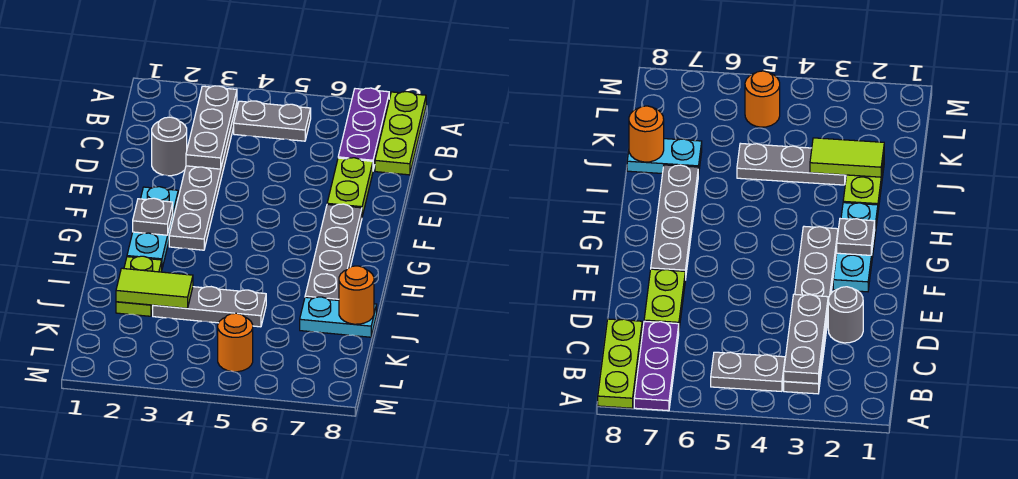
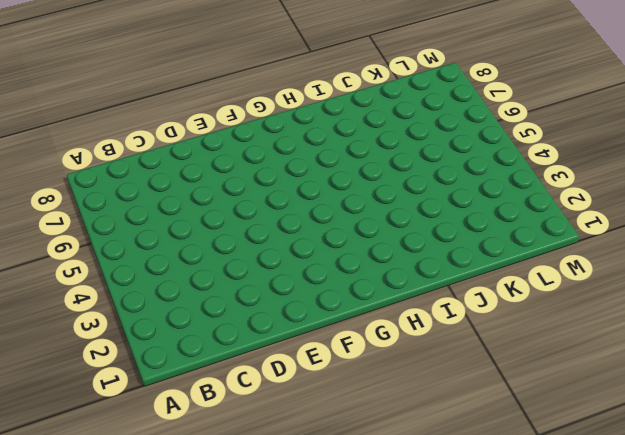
none -> purple 1x3 plate [338,88,389,170]
none -> lime 1x3 plate [375,92,426,175]
none -> grey 1x6 plate [169,103,237,250]

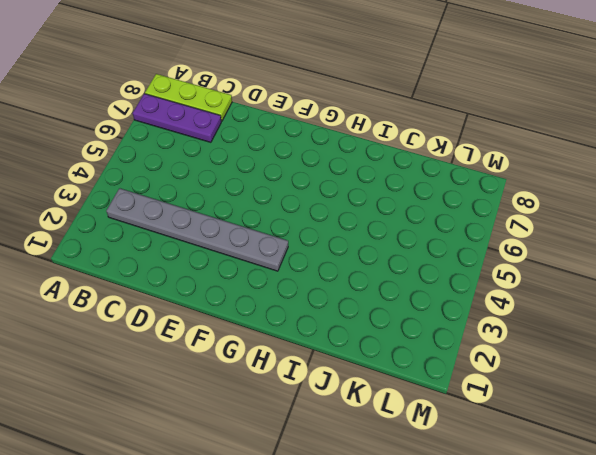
none -> grey 1x2 plate [234,101,311,141]
none -> grey 1x1 round brick [152,117,187,176]
none -> lime 1x2 plate [327,158,373,216]

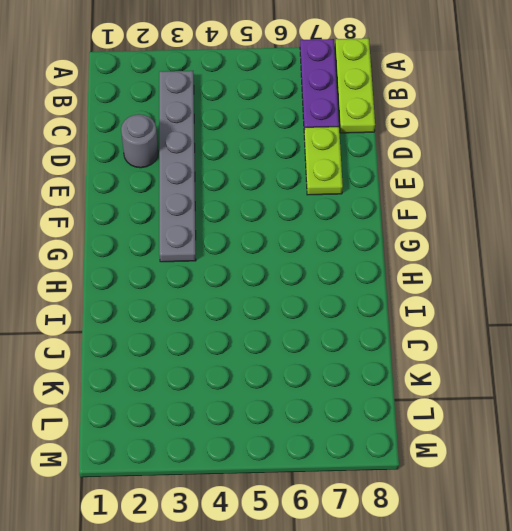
none -> grey 1x2 plate [234,101,311,141]
none -> cyan 1x3 plate [127,187,178,268]
none -> grey 1x4 plate [305,204,362,300]

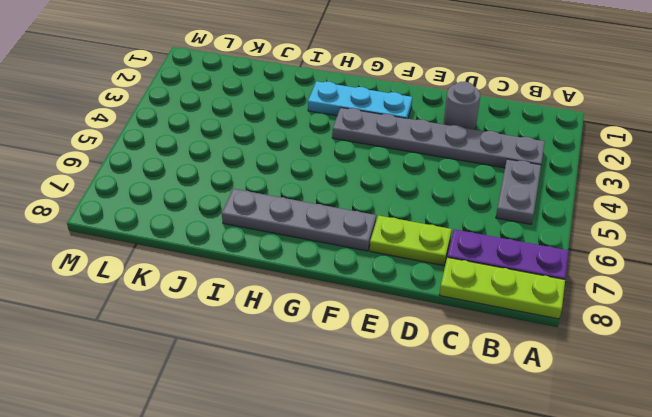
none -> lime 1x2 plate [116,256,162,316]
none -> grey 1x3 plate [153,287,266,327]
none -> cyan 1x2 plate [300,297,377,337]

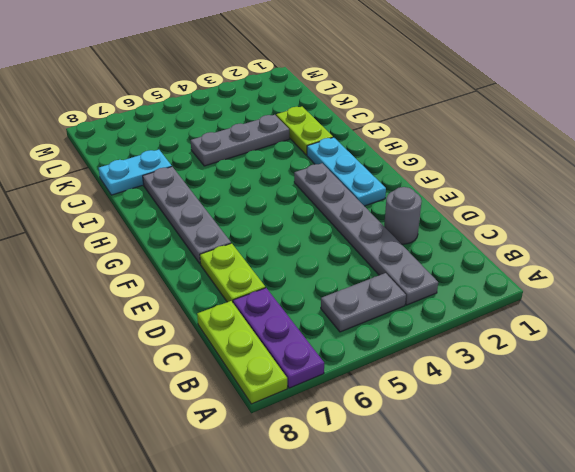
none -> orange 1x1 round brick [218,313,253,372]
none -> grey 1x3 plate [186,86,237,169]
none -> grey 1x1 plate [133,198,173,235]

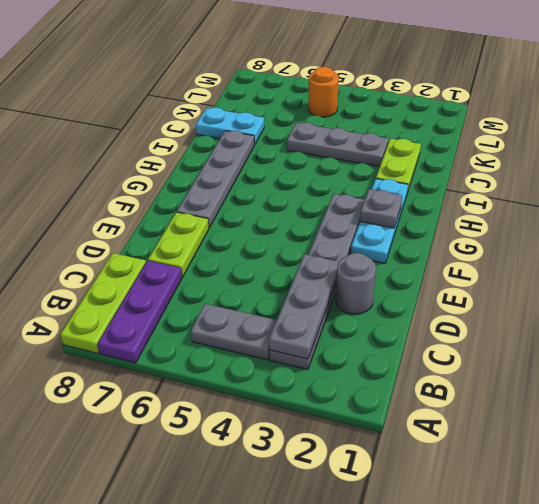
none -> lime 1x2 tile [116,268,193,308]
none -> orange 1x1 round brick [339,266,374,324]

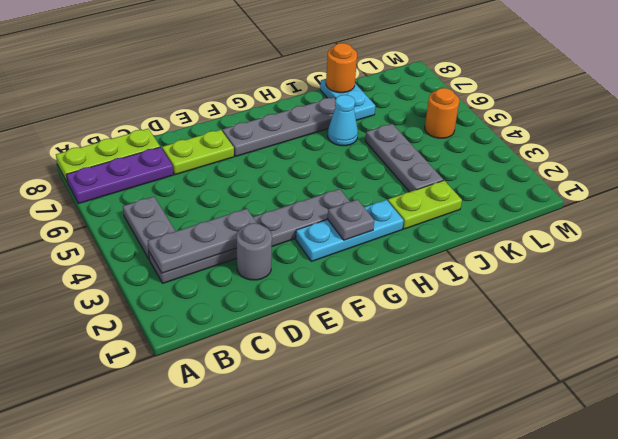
cyan 1x1 cone [328,95,358,146] -> none
none -> lime 1x2 tile [116,268,193,308]

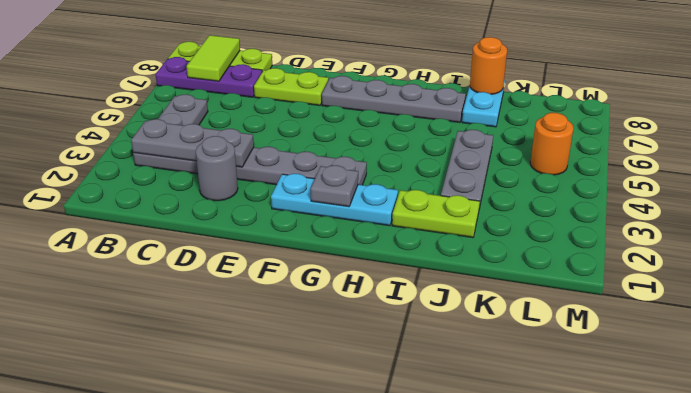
lime 1x2 tile [187,35,240,81] -> lime 1x2 tile moved to [116,268,193,308]

